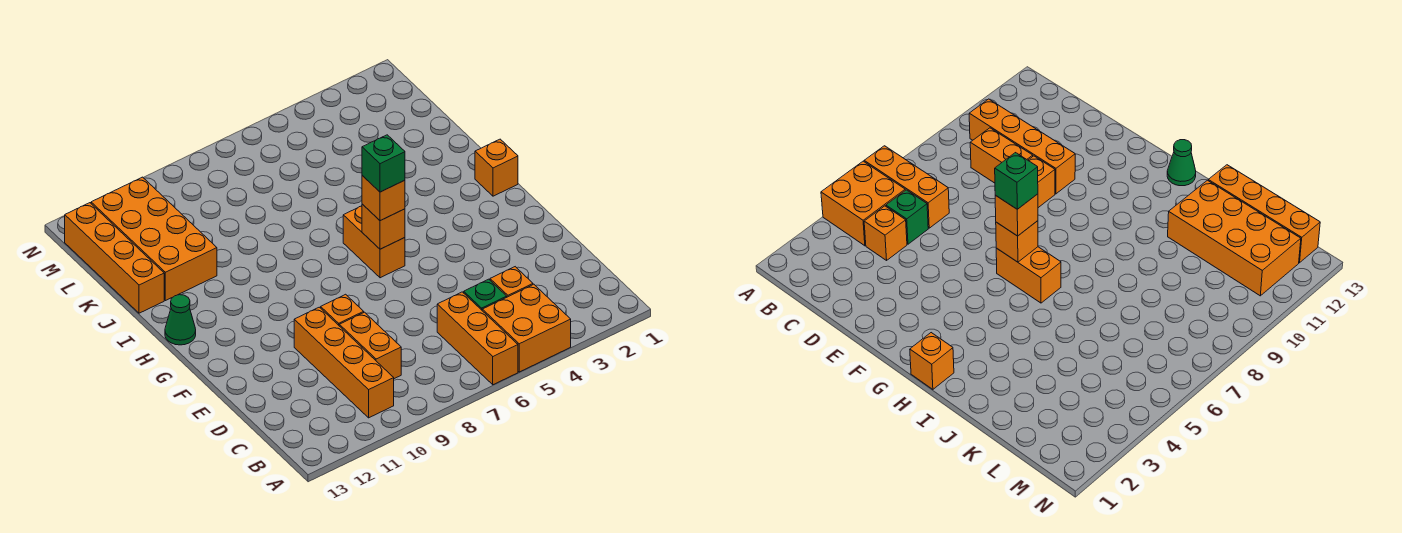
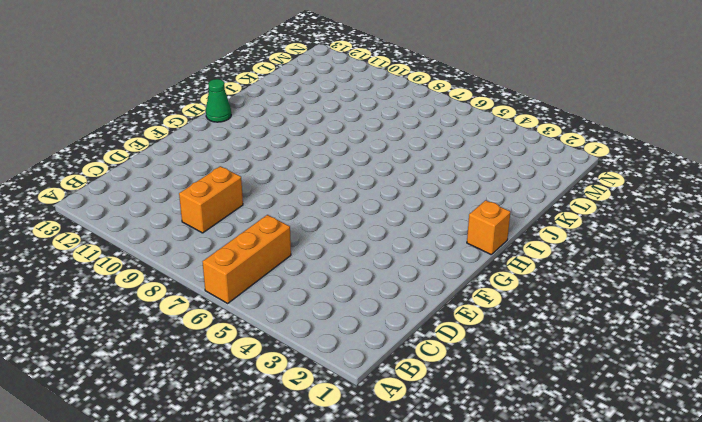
none -> orange 2x2 brick [482,284,571,372]
none -> orange 1x4 brick [294,307,394,418]
none -> orange 1x1 brick [490,267,533,297]

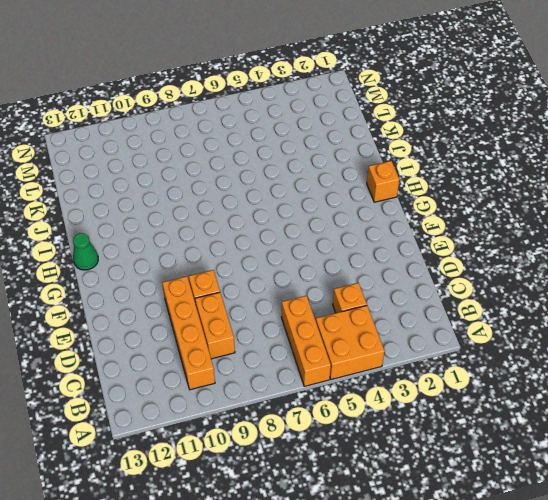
none -> green 1x1 brick [464,279,507,310]
none -> orange 1x2 brick [343,206,405,278]
none -> orange 2x4 brick [91,177,217,301]

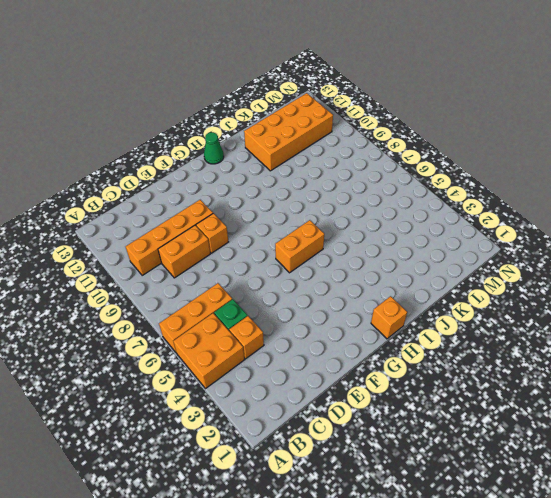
none -> orange 1x4 brick [65,203,164,313]
none -> orange 1x1 brick [362,204,405,249]
none -> orange 1x1 brick [362,176,405,221]

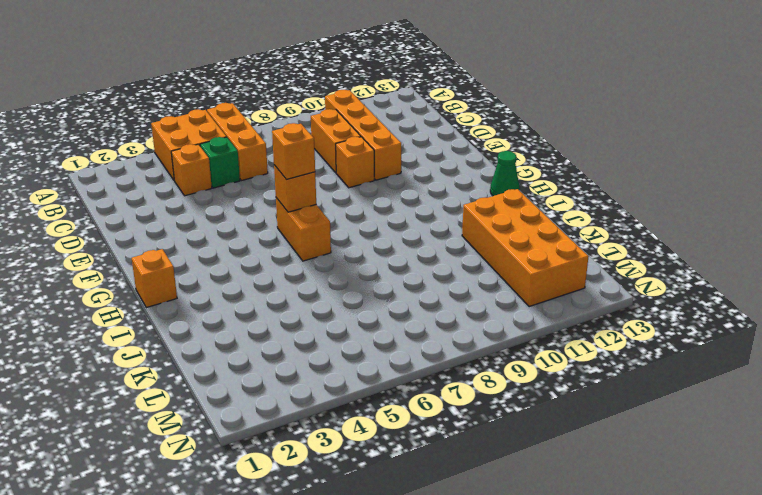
none -> orange 1x4 brick [65,203,164,313]
none -> green 1x1 brick [362,135,405,192]

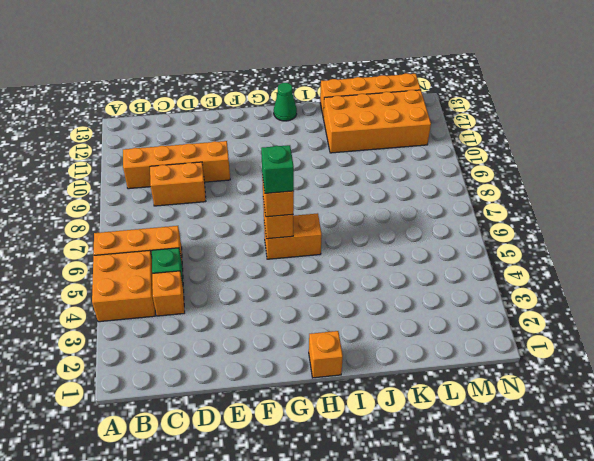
none -> orange 1x1 brick [321,294,364,325]

